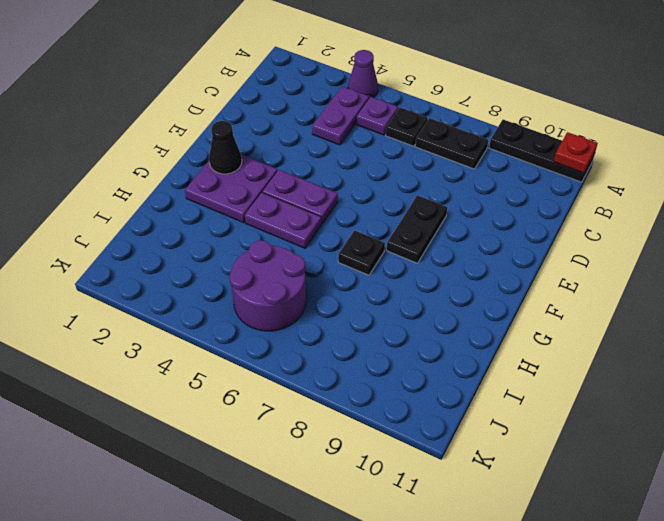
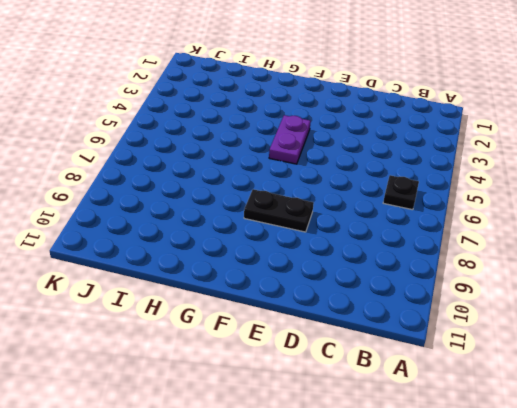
none -> purple 1x1 cone [348,50,378,98]
none -> black 1x3 plate [489,120,595,182]
none -> purple 1x2 plate [312,86,369,145]

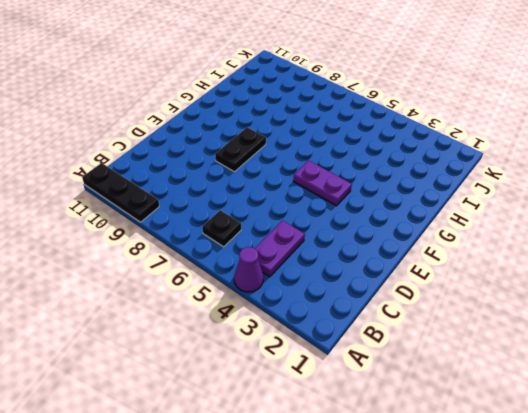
none -> purple 1x1 plate [356,97,398,135]
none -> black 1x2 plate [415,118,488,169]
none -> purple 2x2 plate [185,155,277,223]

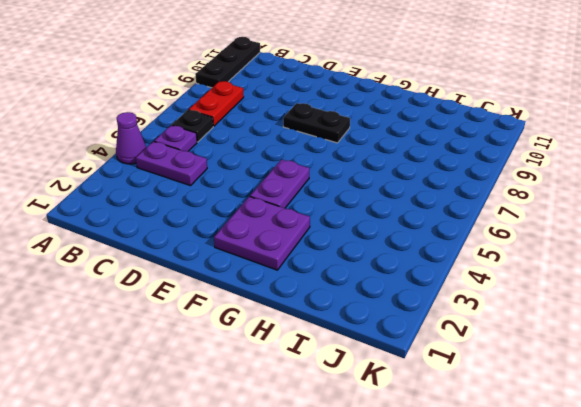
red 1x2 plate [189,81,244,126] -> black 1x2 plate [415,118,488,169]
none -> purple 1x2 plate [245,193,321,248]
none -> black 1x1 plate [338,230,385,275]
none -> purple 2x2 round brick [229,240,306,331]

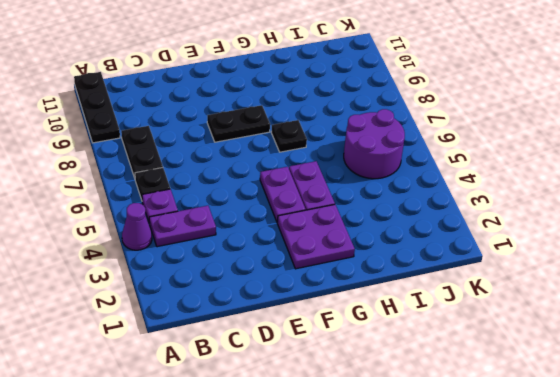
none -> red 1x1 plate [554,132,598,173]
none -> black 1x1 cone [209,121,242,174]

